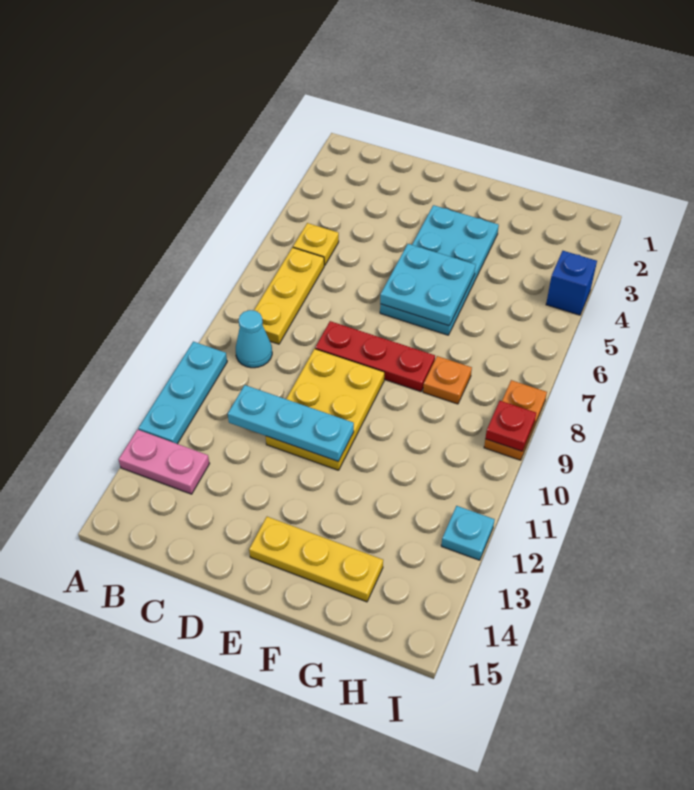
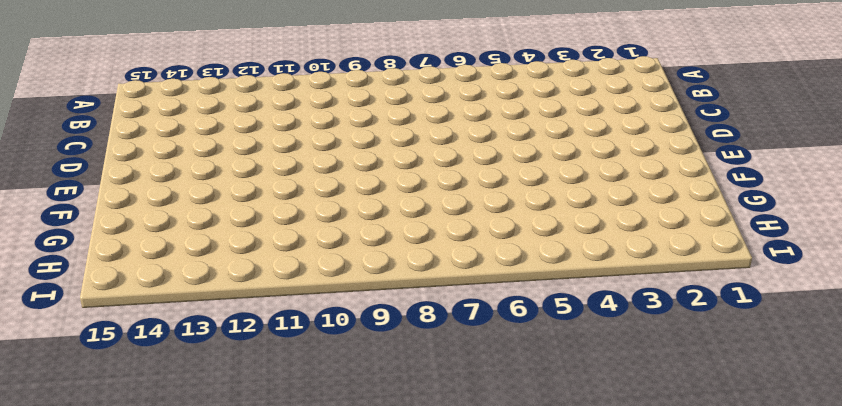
none -> cyan 1x3 plate [138,342,227,444]
none -> pink 1x2 plate [119,430,210,494]
none -> yellow 1x1 plate [293,223,339,265]

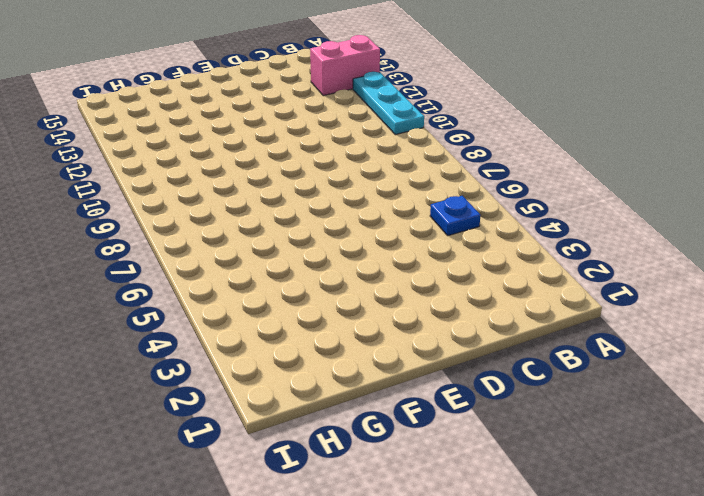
pink 1x2 brick [310,35,380,96] -> pink 1x2 plate [119,430,210,494]
blue 1x1 plate [430,196,480,236] -> yellow 1x1 plate [293,223,339,265]
none -> yellow 1x3 plate [254,247,324,344]
none -> cyan 1x1 cone [236,310,272,368]
none -> red 1x3 plate [315,321,435,392]

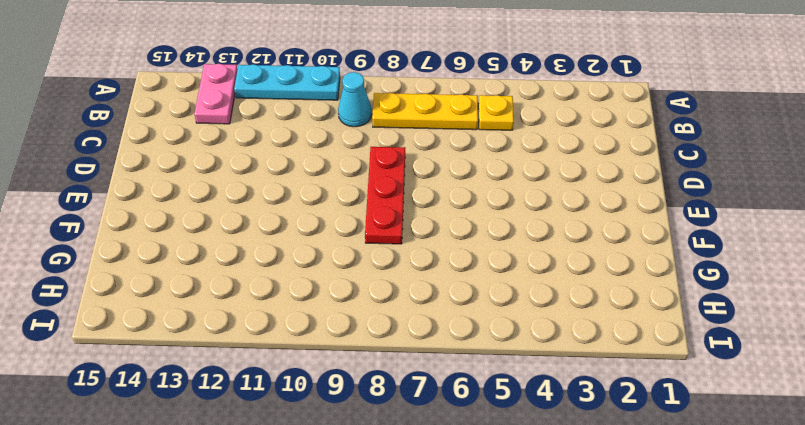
none -> yellow 2x3 plate [266,349,384,470]
none -> cyan 2x4 plate [380,205,499,335]
none -> yellow 1x3 plate [249,517,383,602]

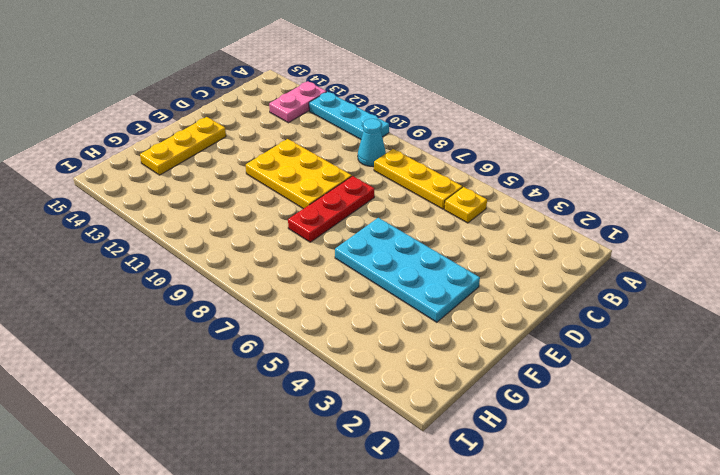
none -> orange 1x1 plate [423,356,472,404]
none -> blue 1x1 brick [546,251,597,315]
none -> orange 1x2 plate [484,380,547,460]

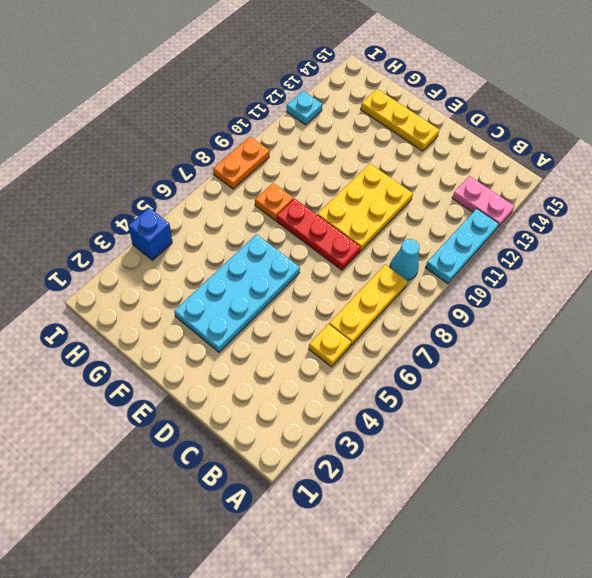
none -> cyan 1x3 plate [228,385,354,462]
none -> cyan 2x2 plate [380,244,476,326]
none -> red 1x1 plate [485,401,536,451]

